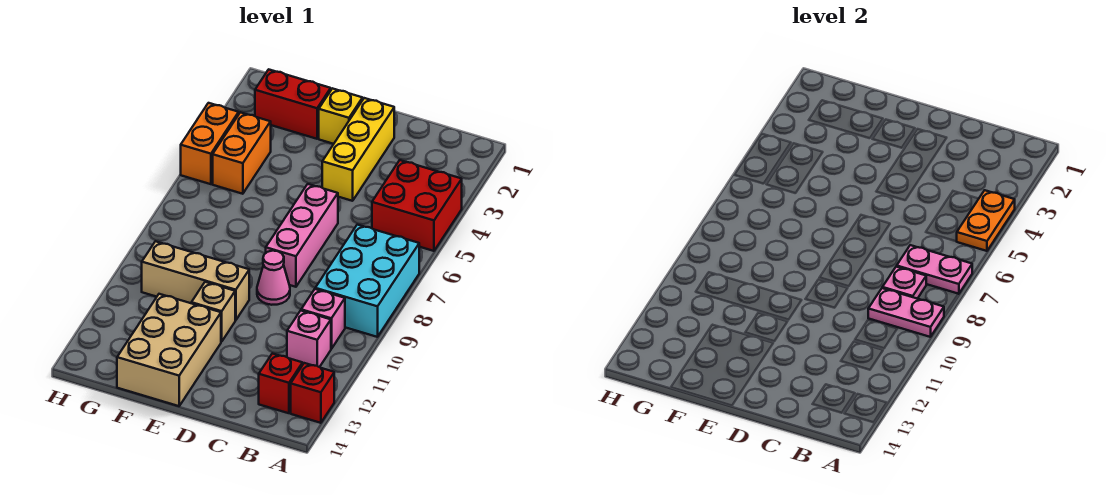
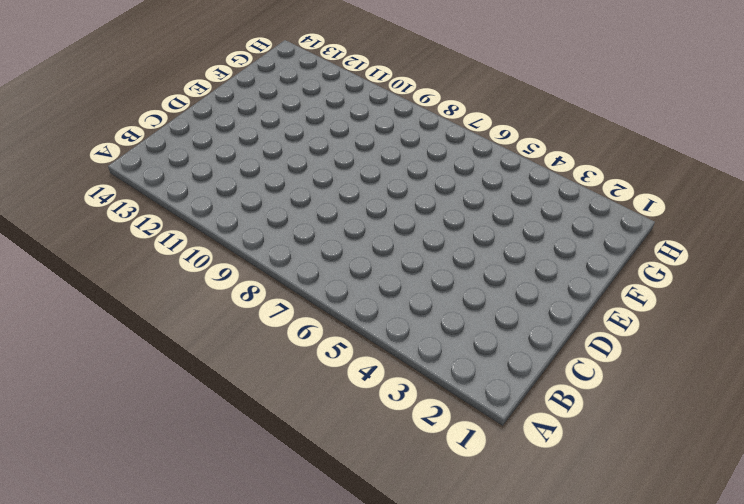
none -> red 2x2 brick [372,160,462,251]
none -> cyan 2x3 brick [315,225,419,337]
none -> red 1x1 brick [291,363,334,423]

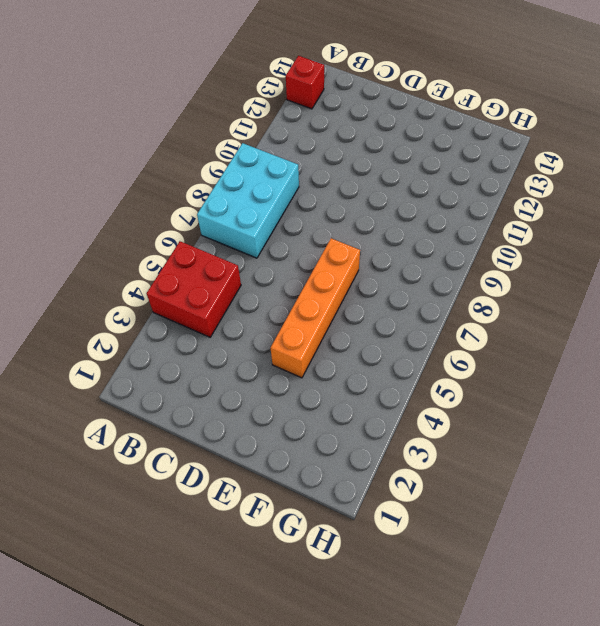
orange 1x4 brick [271,238,360,378] -> none
none -> pink 1x1 brick [301,289,345,349]
none -> pink 1x1 brick [287,311,331,367]
none -> red 1x1 brick [259,353,303,413]

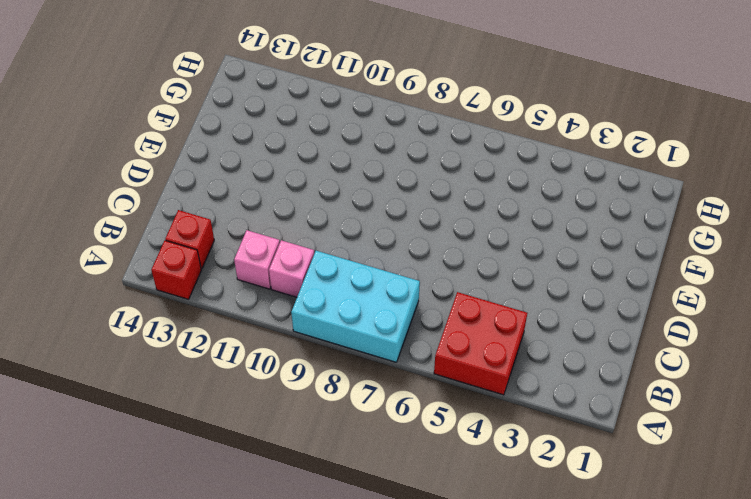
none -> yellow 1x3 brick [322,98,394,201]
none -> pink 1x3 brick [266,184,338,287]
none -> pink 1x1 cone [257,251,290,305]

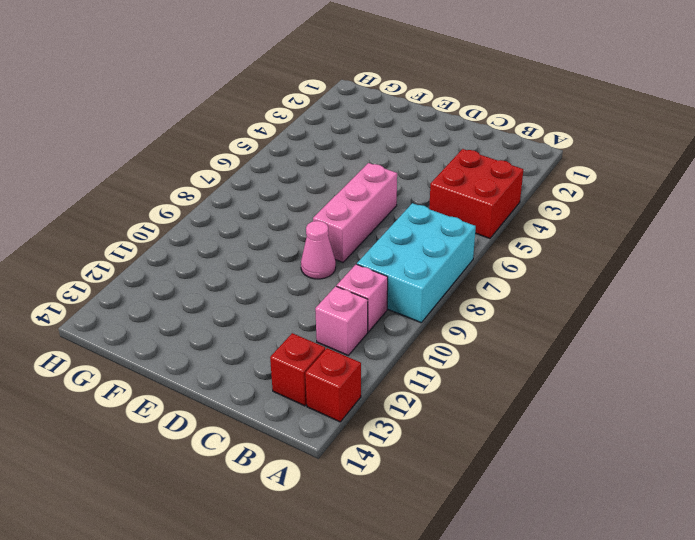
none -> yellow 1x3 brick [322,98,394,201]
none -> yellow 1x1 brick [319,88,363,144]
none -> tan 1x3 brick [142,241,249,320]

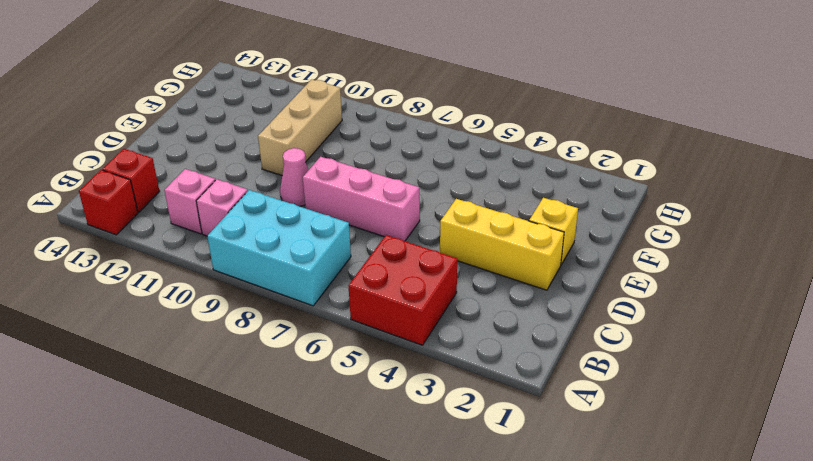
none -> tan 1x1 brick [191,282,235,342]
none -> tan 2x3 brick [117,294,221,406]
none -> red 1x2 brick [255,69,331,139]

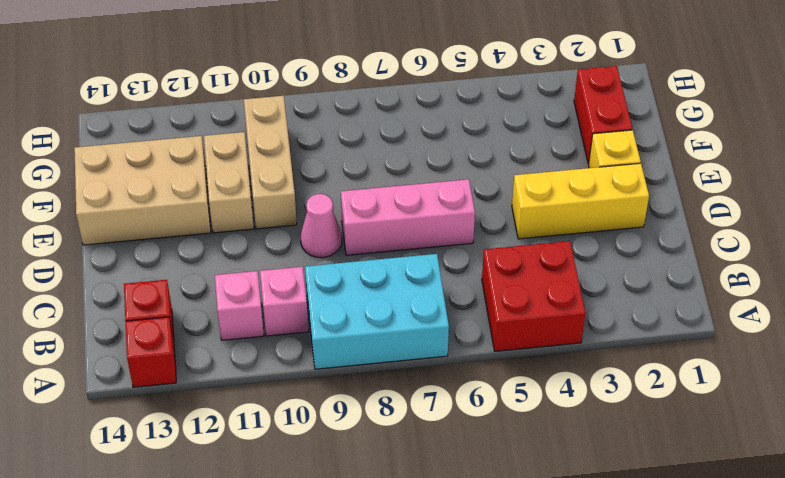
tan 1x2 brick [204,132,254,233] -> tan 1x1 brick [191,282,235,342]
none -> orange 1x2 brick [213,112,271,194]
none -> orange 1x2 brick [181,103,239,184]
none -> orange 1x2 plate [956,190,1015,251]

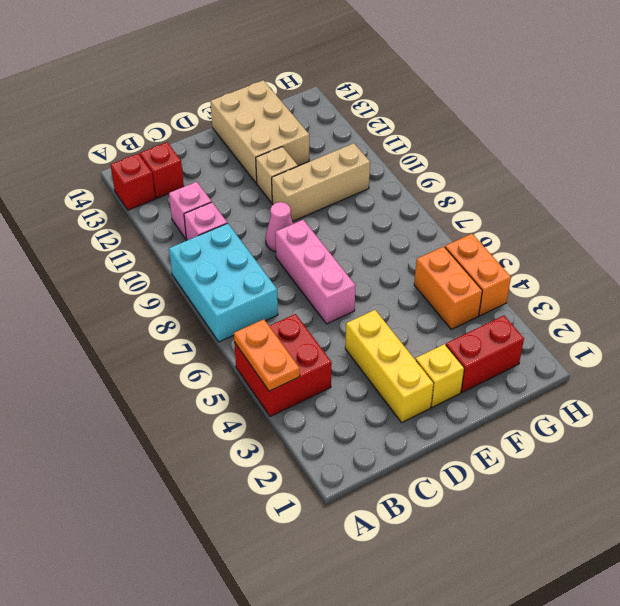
none -> pink 1x2 plate [897,245,972,294]
none -> pink 1x2 plate [868,288,944,337]
none -> pink 1x1 plate [882,267,926,299]

